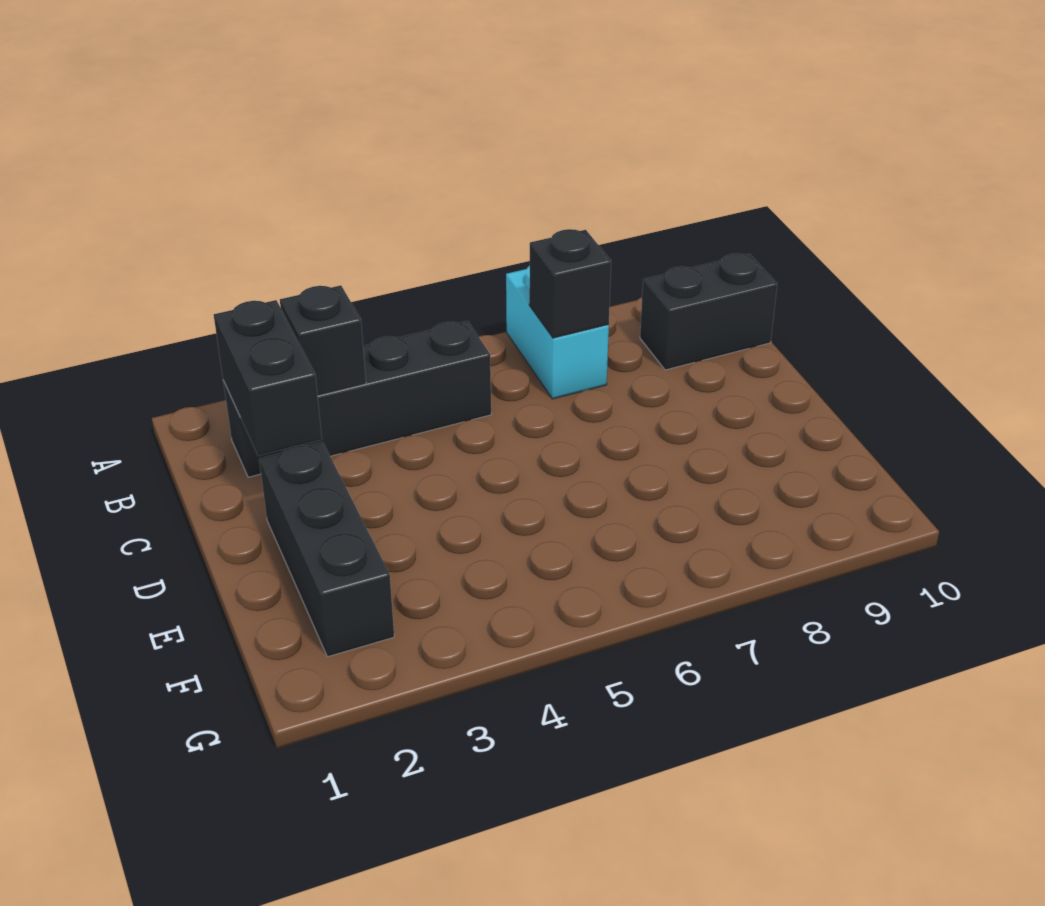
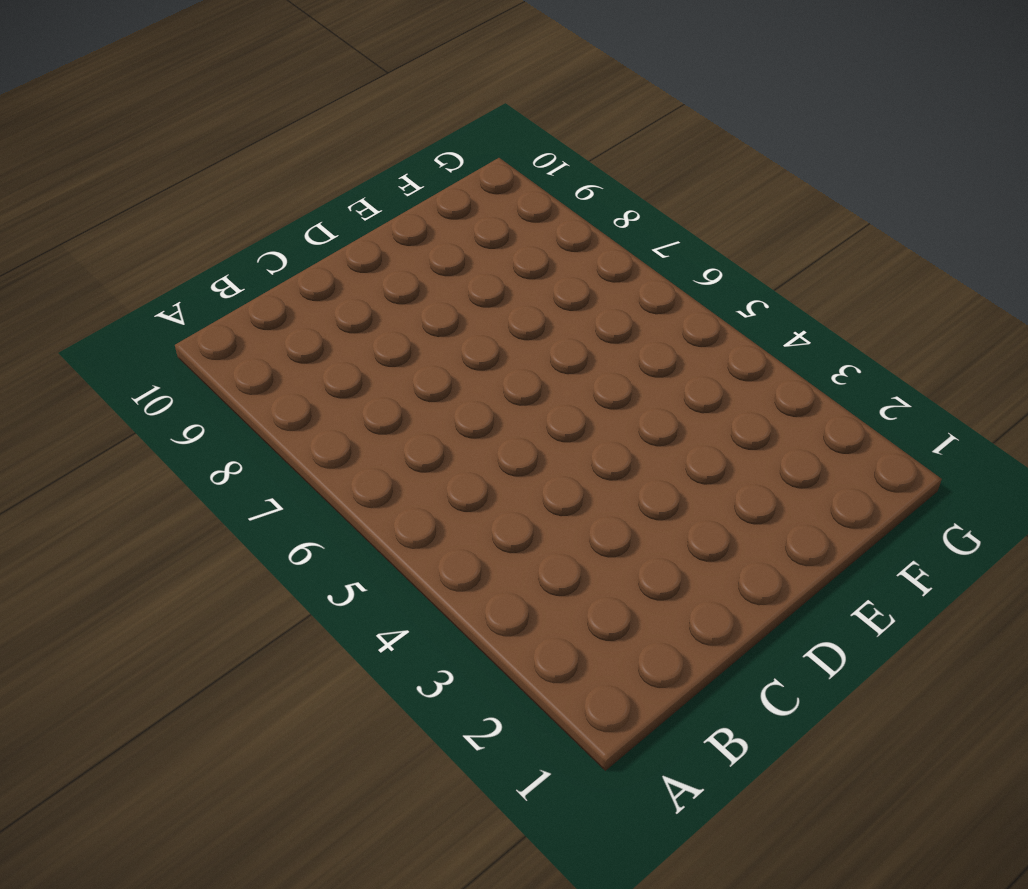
none -> cyan 1x2 brick [506,266,609,399]
none -> black 1x4 brick [223,321,491,477]

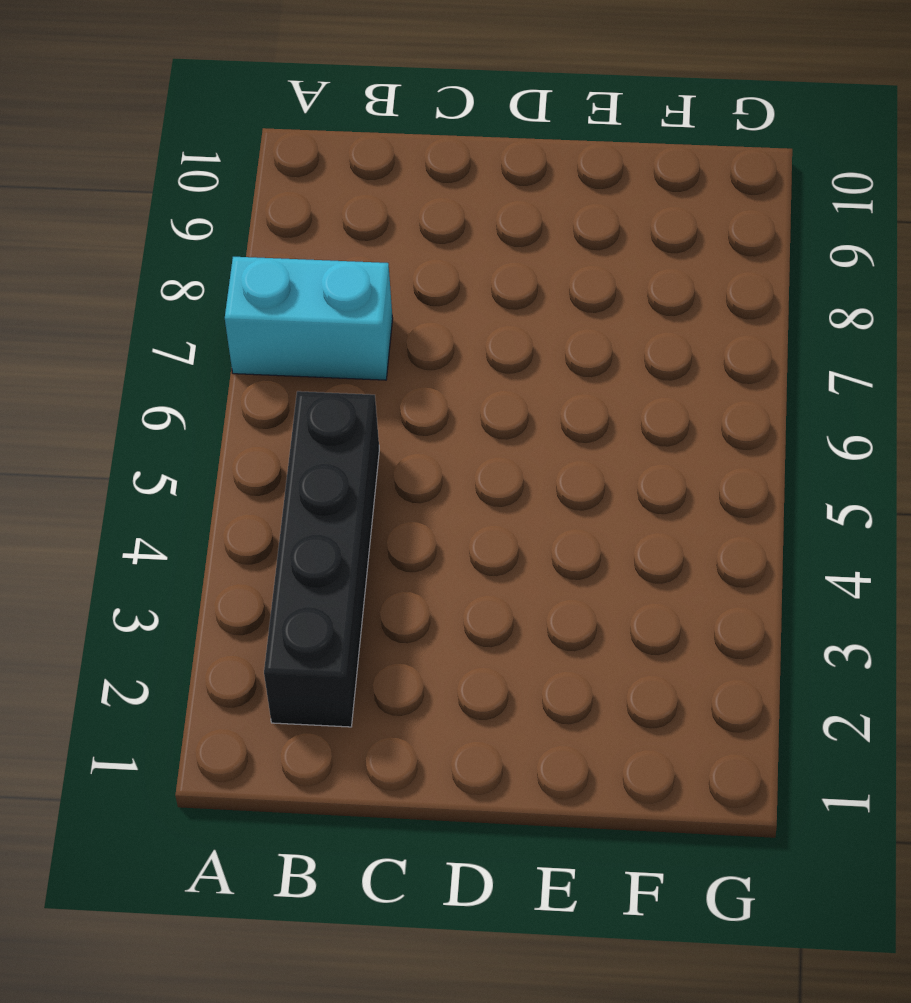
none -> black 1x2 brick [640,254,777,370]
none -> black 1x3 brick [259,442,394,657]

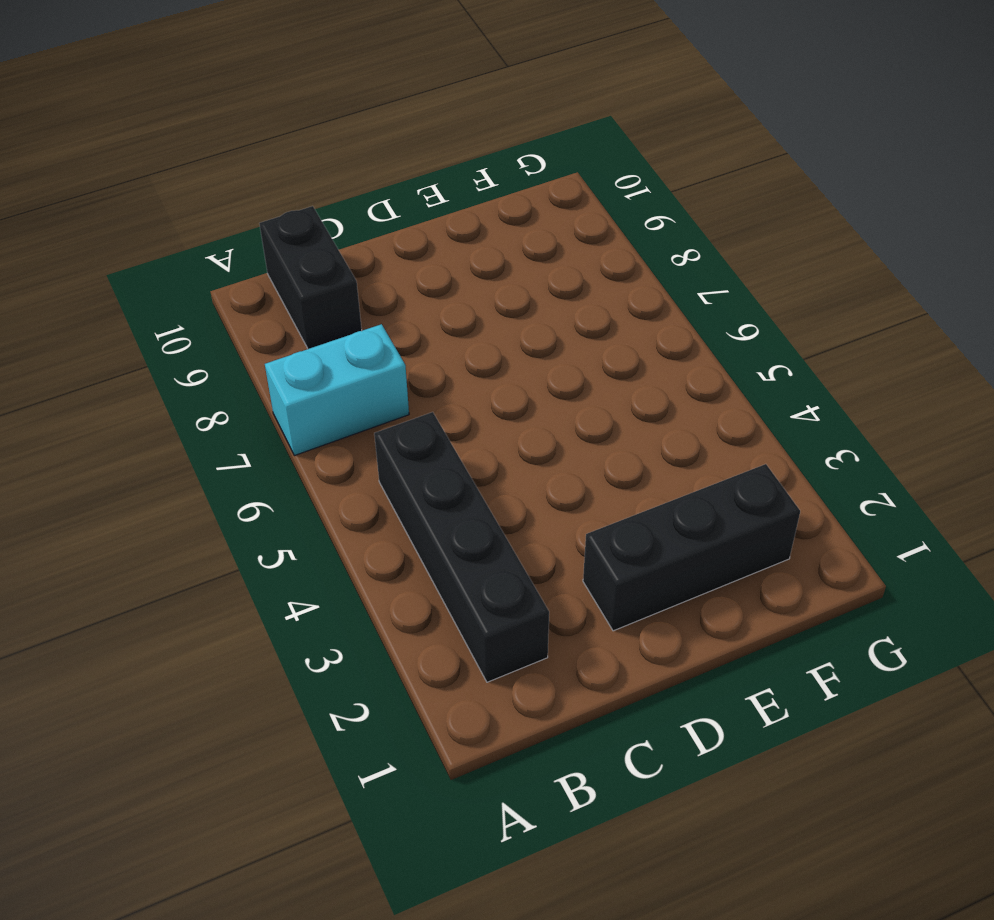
none -> black 1x2 brick [214,300,322,456]
none -> black 1x1 brick [280,285,366,396]

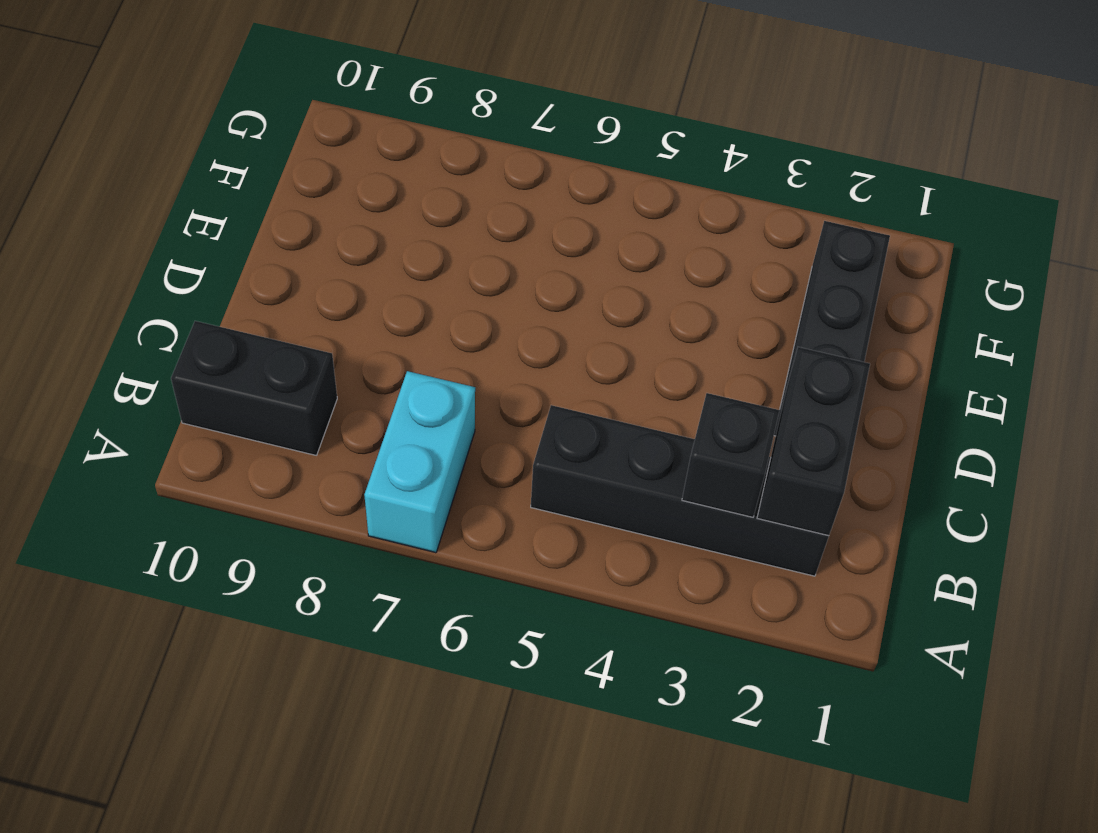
none -> black 1x1 brick [529,229,611,338]

